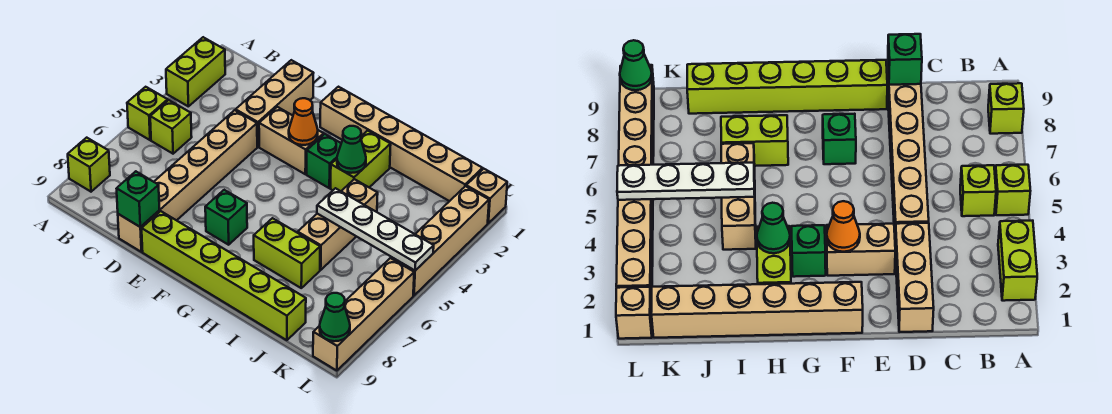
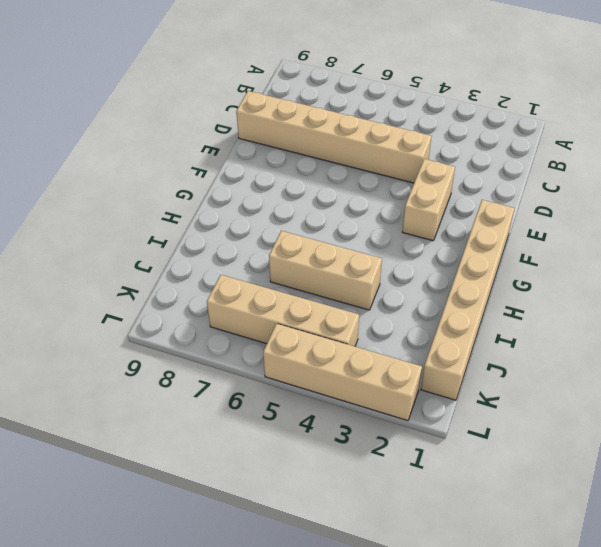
tan 1x4 brick [207,275,359,346] -> tan 1x4 brick moved to [313,258,414,371]
none -> lime 1x2 brick [166,37,225,106]
none -> lime 1x1 brick [127,87,168,140]
none -> lime 1x1 brick [68,138,110,192]

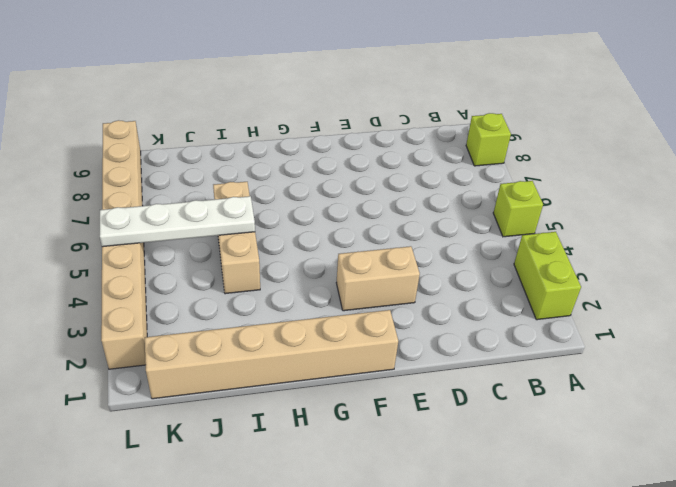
none -> lime 1x1 brick [150,100,192,154]
none -> tan 1x3 brick [236,60,313,147]
none -> tan 1x6 brick [118,110,257,252]

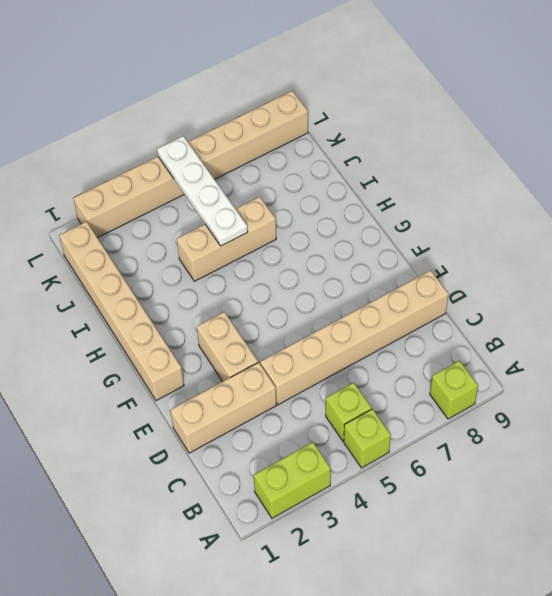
none -> lime 1x6 brick [142,211,306,340]
none -> green 1x1 brick [205,190,247,245]
none -> green 1x1 brick [307,134,341,188]

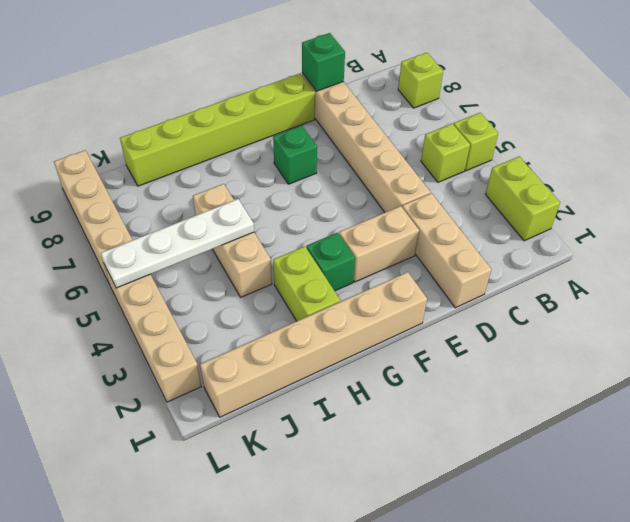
none -> lime 1x2 brick [254,218,320,288]
none -> tan 1x1 brick [466,169,507,223]
none -> orange 1x1 cone [289,98,318,145]

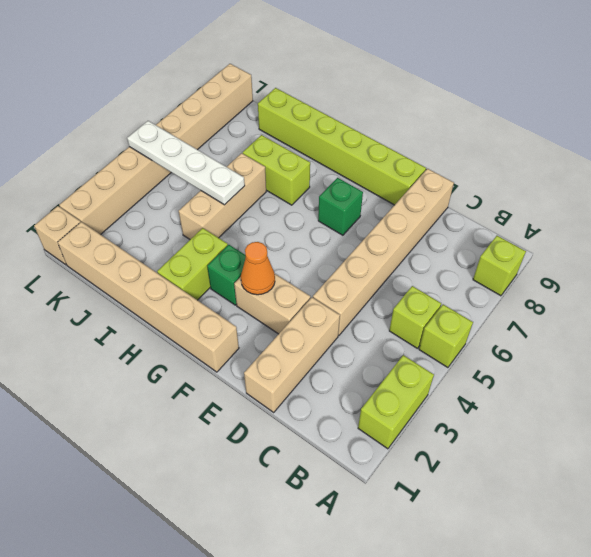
none -> green 1x1 brick [117,171,159,227]
none -> green 1x1 cone [337,126,366,173]
none -> green 1x1 cone [320,293,350,341]

